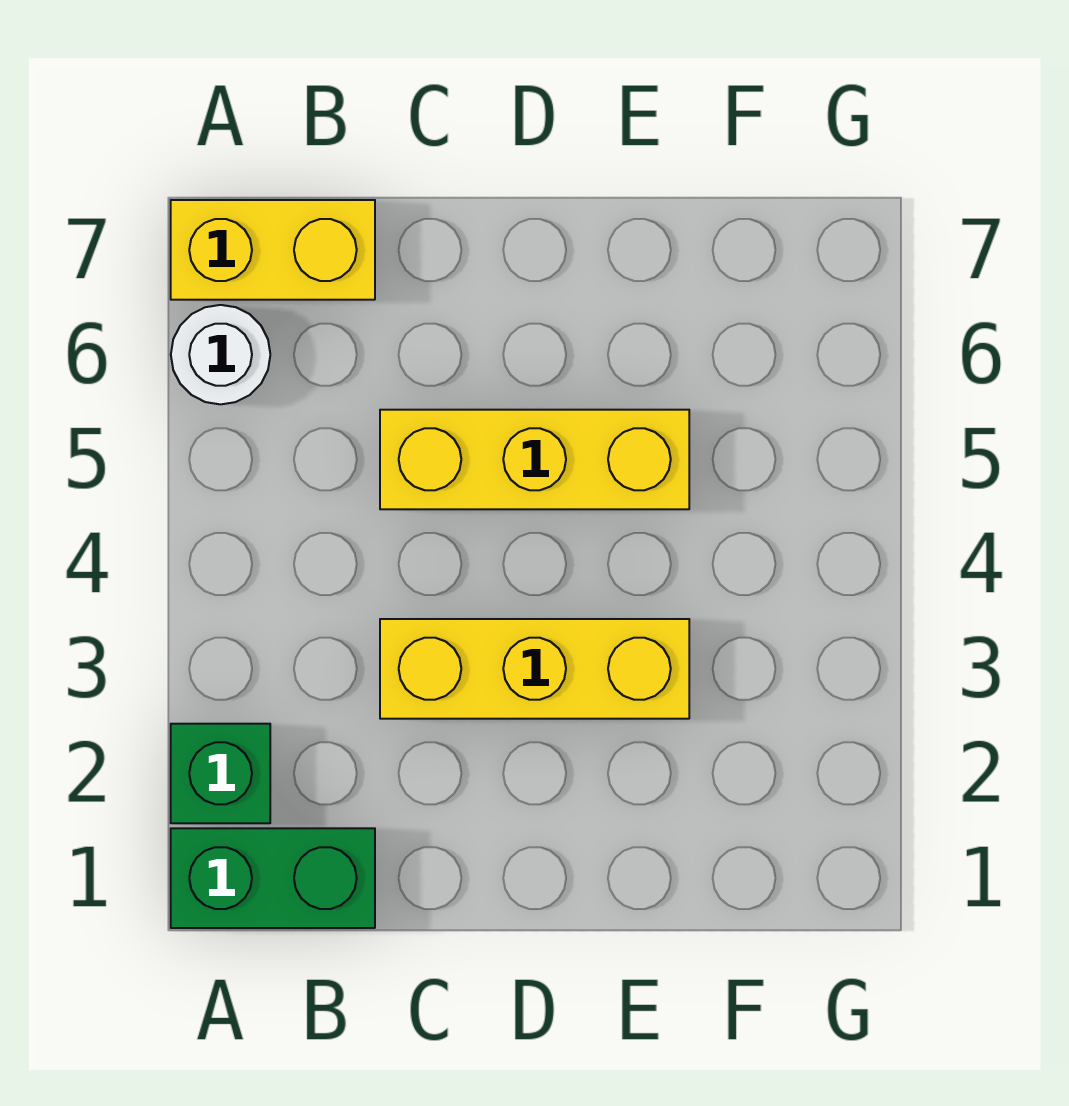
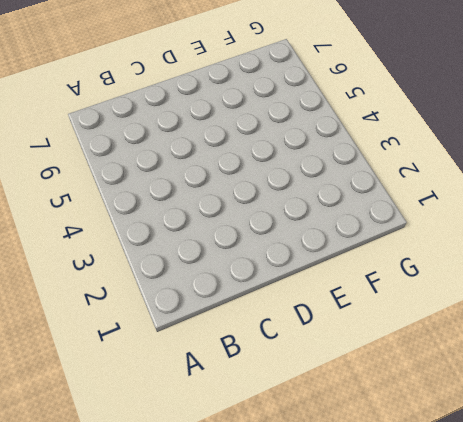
none -> green 1x2 brick [171,828,375,928]
none -> green 1x1 brick [171,724,270,823]

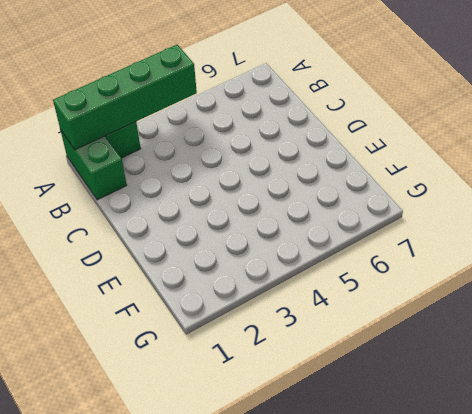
green 1x4 brick [53,45,197,150] -> none
none -> white 1x1 round brick [171,305,270,404]
none -> yellow 1x2 brick [171,200,375,300]

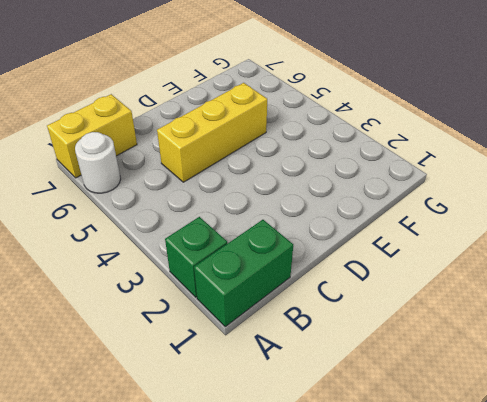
none -> yellow 1x3 brick [380,619,689,719]

